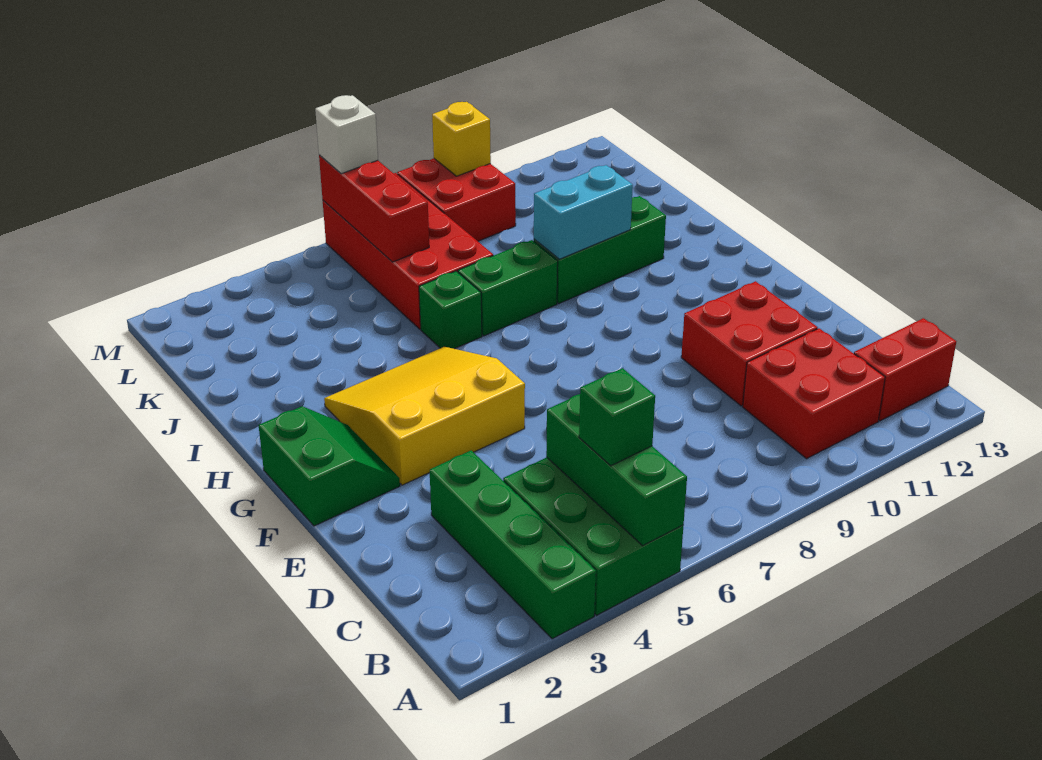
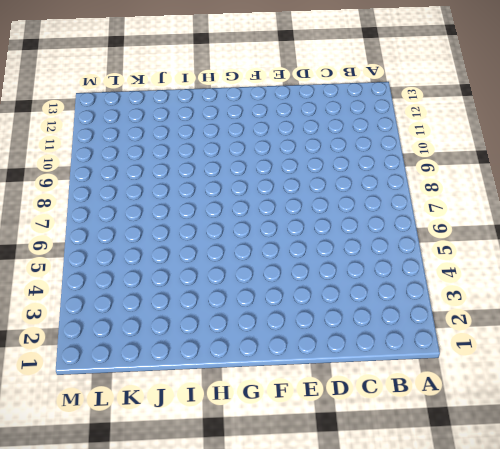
none -> green 1x4 brick [430,450,596,639]
none -> green 2x3 brick [503,457,683,615]
none -> red 2x2 brick [743,328,885,459]

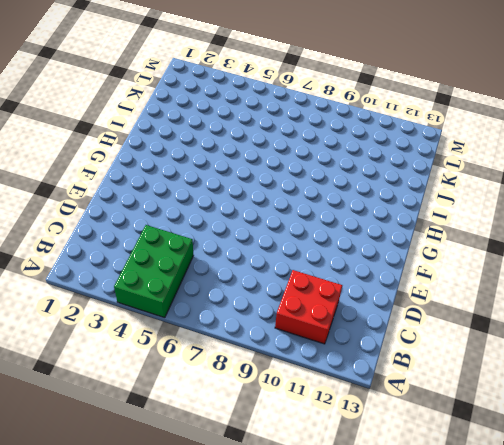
none -> green 1x4 brick [430,450,596,639]
none -> red 1x2 brick [854,318,956,421]
none -> red 2x2 brick [681,281,818,406]

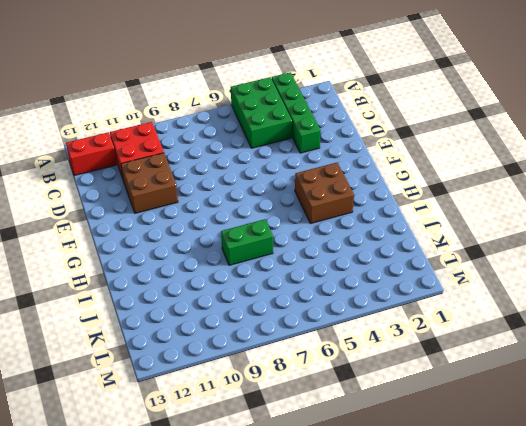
brown 2x2 brick [121,153,178,213] -> red 2x2 brick [681,281,818,406]
brown 2x2 brick [295,162,354,224] -> yellow 3x3 slope [324,347,525,485]
none -> green 2x2 slope [259,406,400,526]
none -> green 1x1 brick [419,271,482,349]
none -> green 1x3 brick [534,196,666,303]

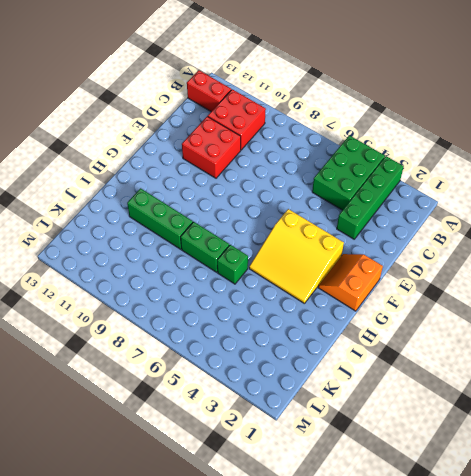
orange 2x2 slope [318,254,383,311] -> green 2x2 slope [259,406,400,526]
none -> red 2x4 brick [323,173,493,329]
none -> red 2x2 brick [397,159,516,241]
none -> green 1x3 brick [546,394,687,546]

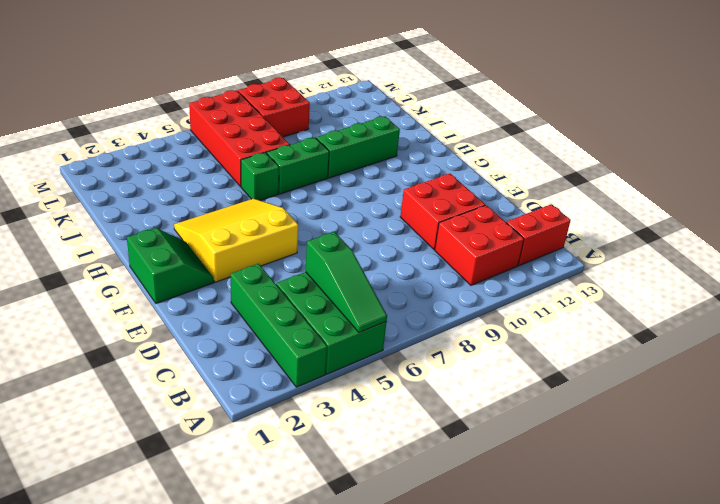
green 1x3 slope [306,232,387,333] -> green 1x3 brick [546,394,687,546]
none -> cyan 1x2 brick [534,165,633,259]
none -> red 1x3 brick [319,155,429,262]
none -> yellow 1x1 brick [432,102,491,176]

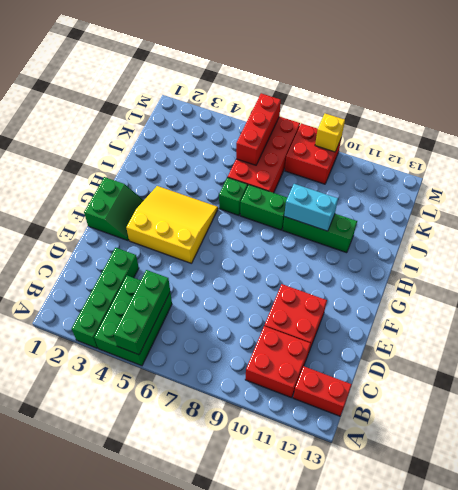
none -> green 1x1 brick [579,368,655,466]
none -> white 1x1 brick [315,95,378,174]

